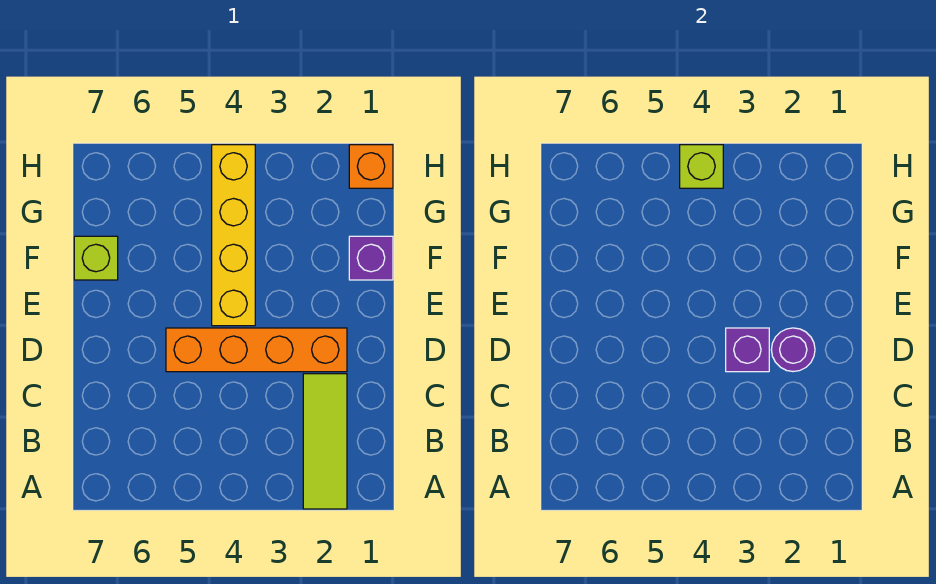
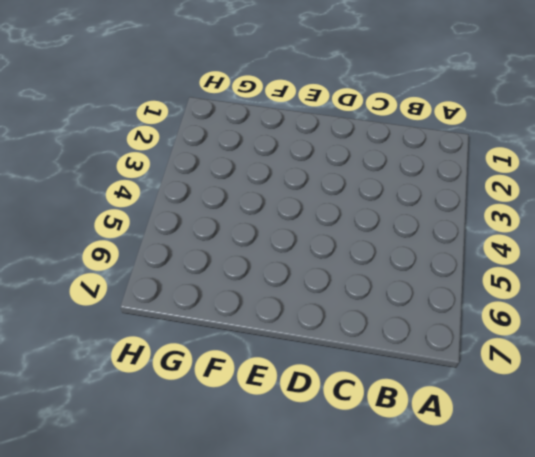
none -> lime 1x3 tile [303,374,347,509]
none -> orange 1x4 brick [166,328,347,372]

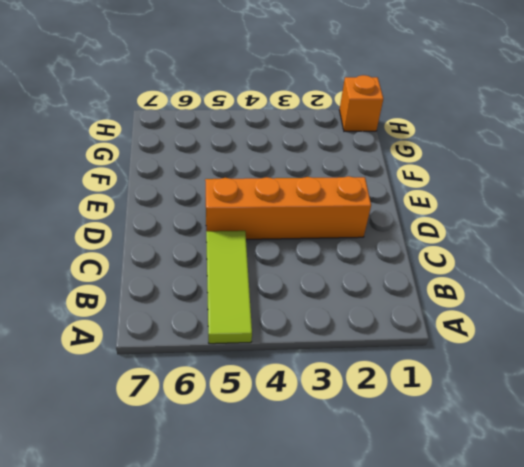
lime 1x3 tile [206,231,252,344] -> lime 1x3 tile moved to [303,374,347,509]
none -> yellow 1x4 brick [212,145,255,326]
none -> purple 1x1 brick [349,236,393,280]

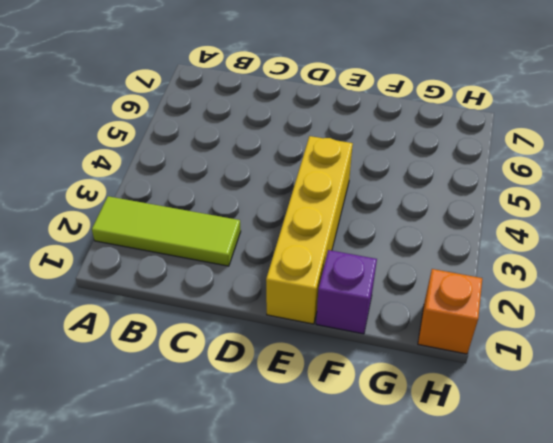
yellow 1x4 brick [266,136,353,324] -> yellow 1x4 brick turned to [212,145,255,326]
none -> orange 1x4 brick [166,328,347,372]
none -> lime 1x1 brick [74,236,118,280]

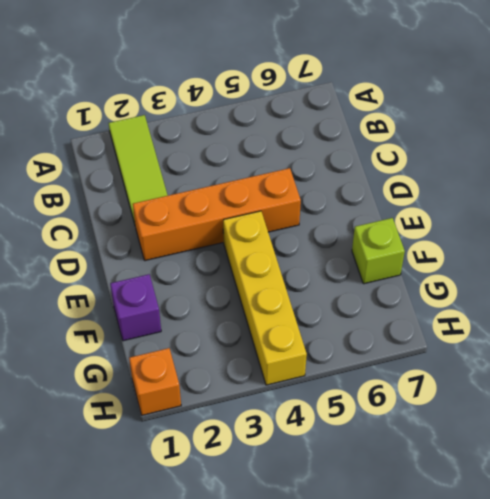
none -> purple 1x1 round brick [771,328,815,372]
none -> purple 1x1 brick [726,328,769,372]

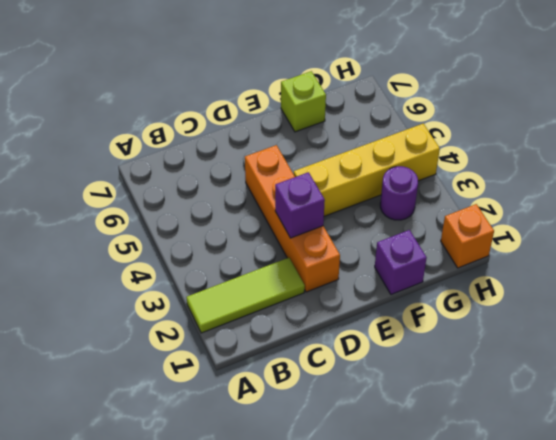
purple 1x1 round brick [380,166,418,220] -> purple 1x1 round brick moved to [771,328,815,372]
none -> lime 1x1 brick [680,145,723,188]

